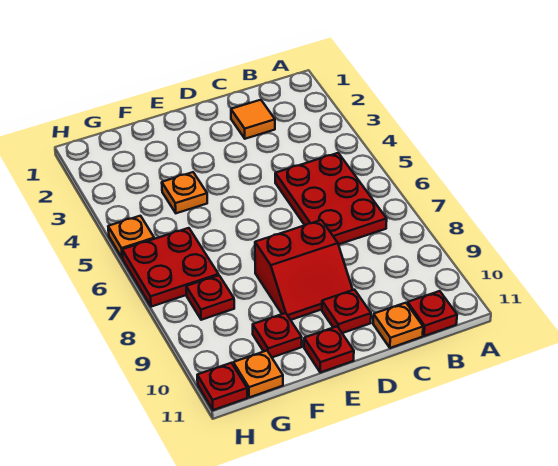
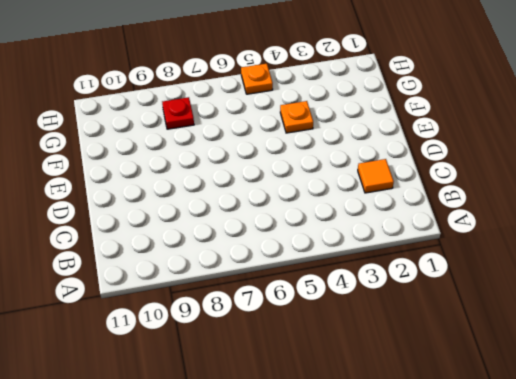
none -> red 2x3 plate [275,153,387,245]
none -> red 1x1 plate [408,291,457,336]
none -> orange 1x1 plate [373,303,423,348]

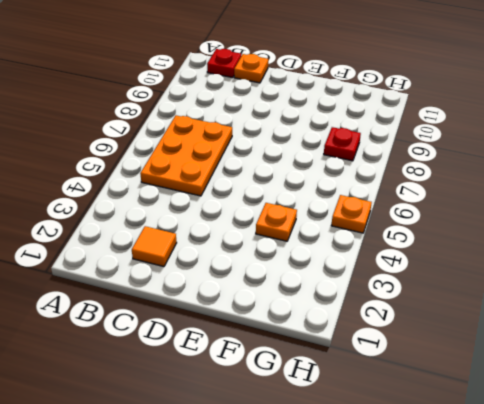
orange 2x3 plate [140,115,232,196] -> red 2x3 plate [275,153,387,245]
none -> red 2x2 slope [255,220,353,320]
none -> red 1x1 plate [322,290,371,333]
none -> red 1x1 plate [304,326,354,372]

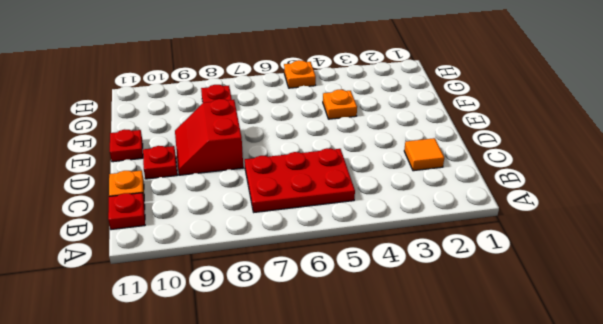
none -> red 1x1 plate [253,313,302,357]
none -> red 2x2 plate [122,228,219,307]
none -> orange 1x1 plate [233,351,283,397]

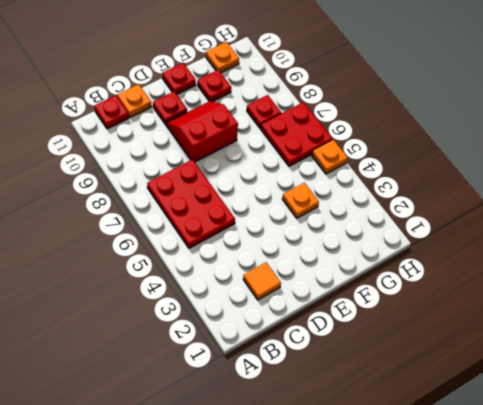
none -> red 1x1 plate [197,363,247,410]

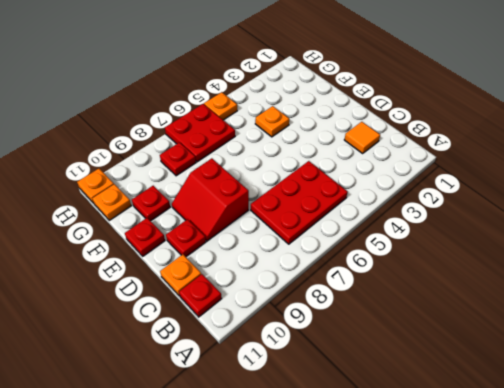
orange 1x1 plate [77,169,114,203] -> red 1x1 plate [197,363,247,410]

